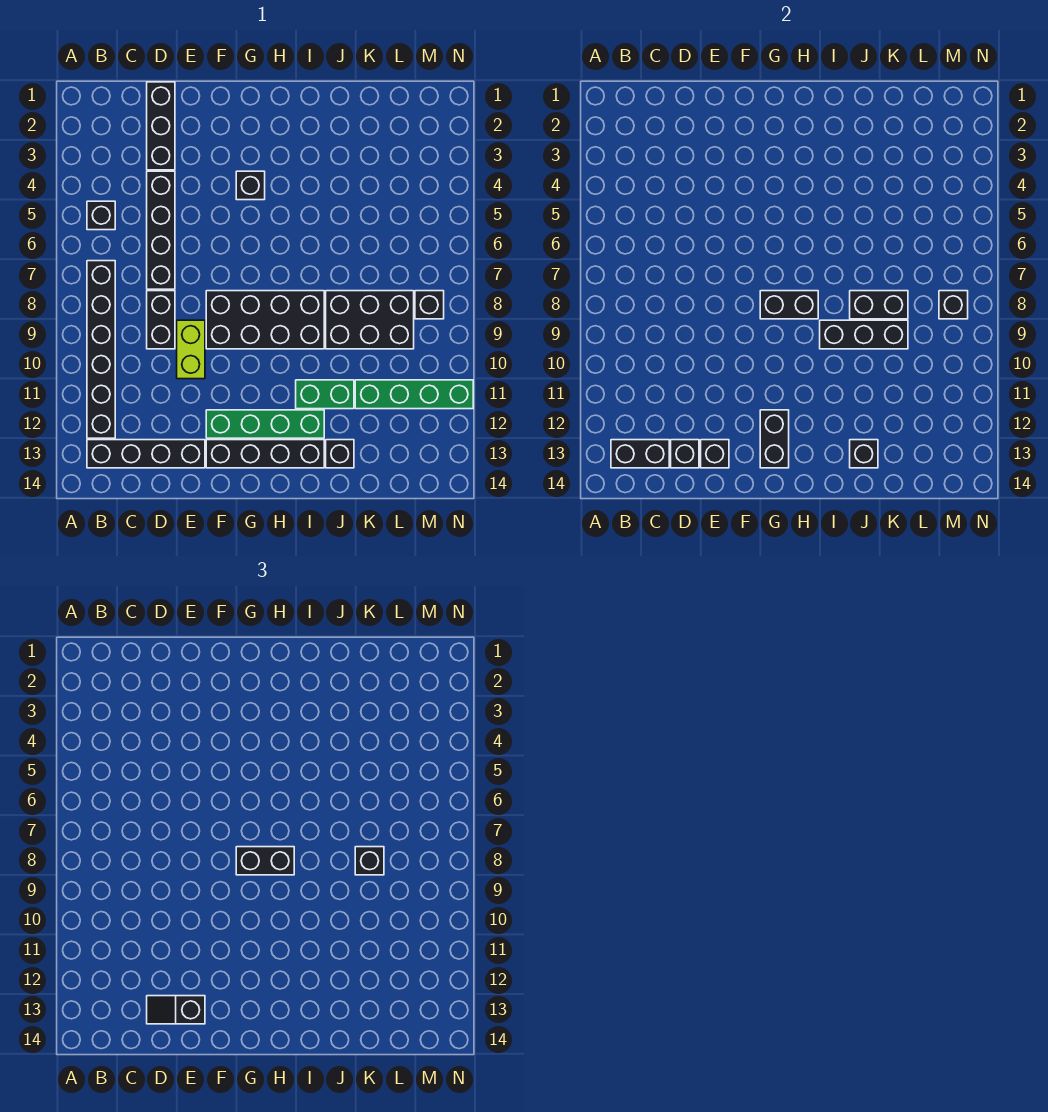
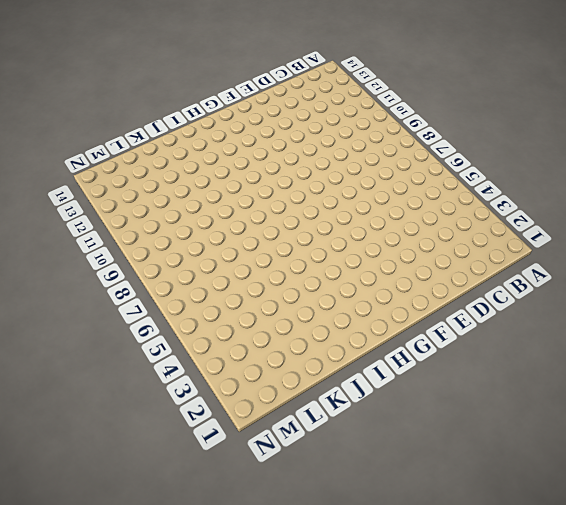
none -> black 1x1 brick [87,201,115,230]
none -> black 1x6 brick [87,261,115,438]
none -> black 1x4 brick [87,440,205,468]

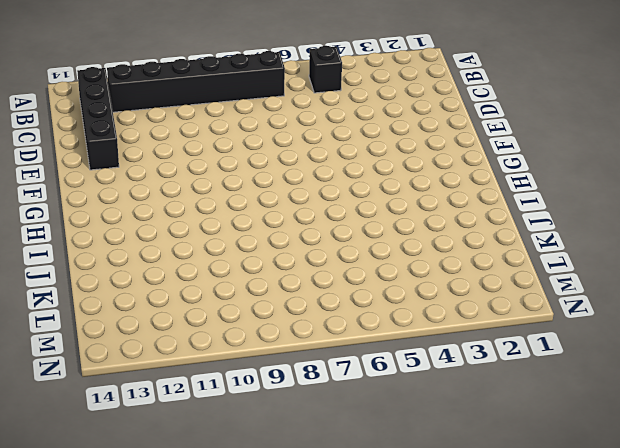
none -> black 1x3 brick [147,82,175,170]
none -> black 1x4 brick [147,171,175,289]
none -> black 1x2 brick [147,291,175,349]

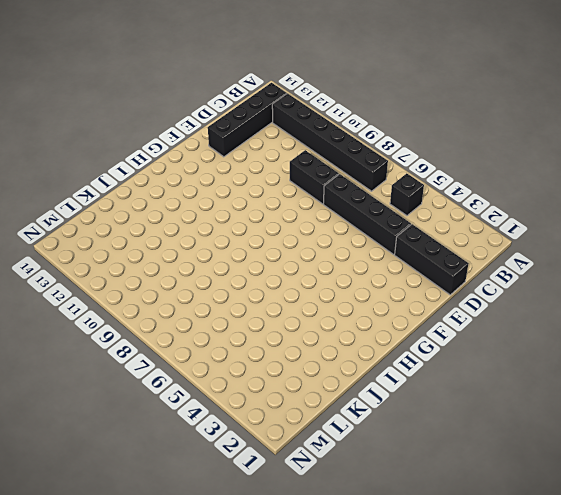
none -> lime 1x2 brick [177,320,205,379]
none -> black 2x4 brick [206,291,324,349]
none -> green 1x4 brick [206,410,324,438]

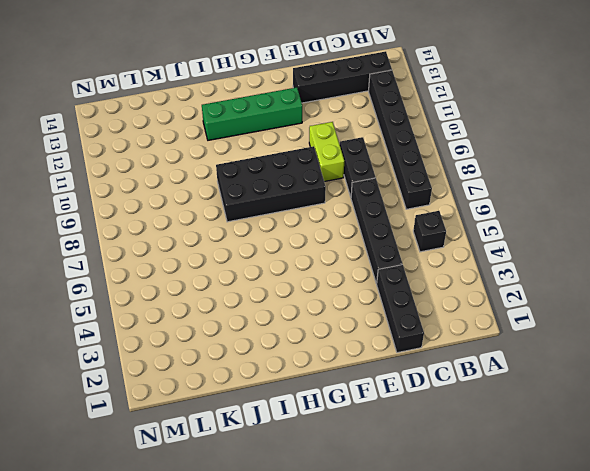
none -> black 1x4 brick [206,440,324,468]
none -> black 1x1 brick [236,171,265,200]
none -> green 1x2 brick [296,380,354,409]

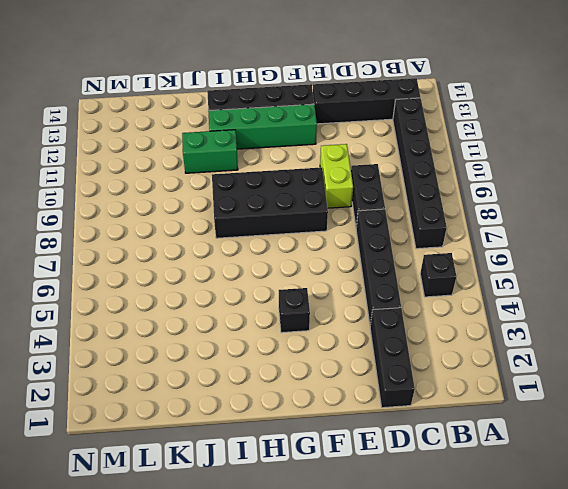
none -> black 2x3 brick [326,291,414,349]
none -> black 1x1 brick [326,440,354,468]
none -> green 1x4 brick [355,380,473,409]

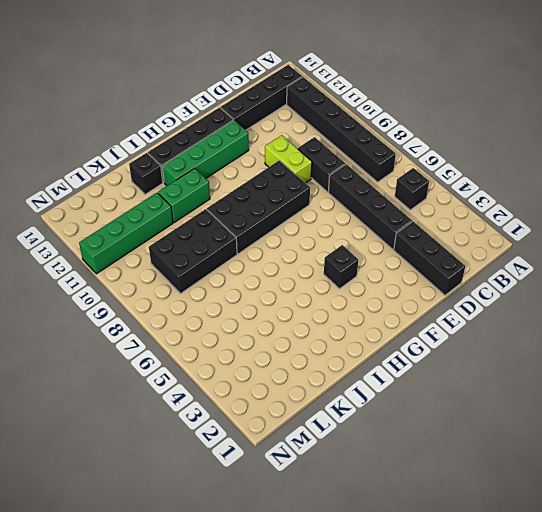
none -> black 1x1 brick [415,291,444,319]
none -> black 1x2 brick [611,440,669,468]
none -> black 1x1 brick [671,440,699,468]

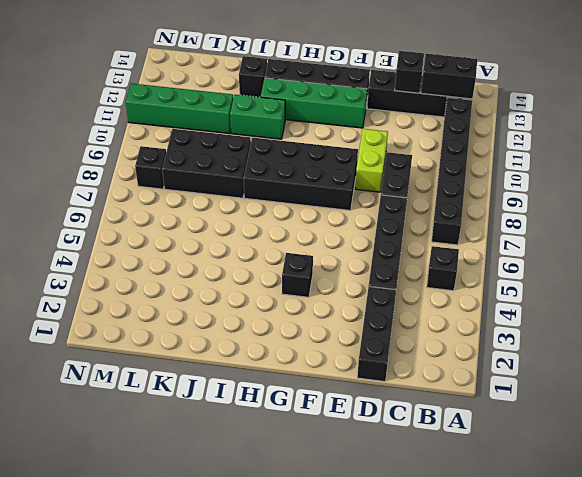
none -> black 1x1 brick [701,440,729,468]
none -> black 1x2 brick [760,291,818,319]
none -> black 1x2 brick [760,410,789,468]

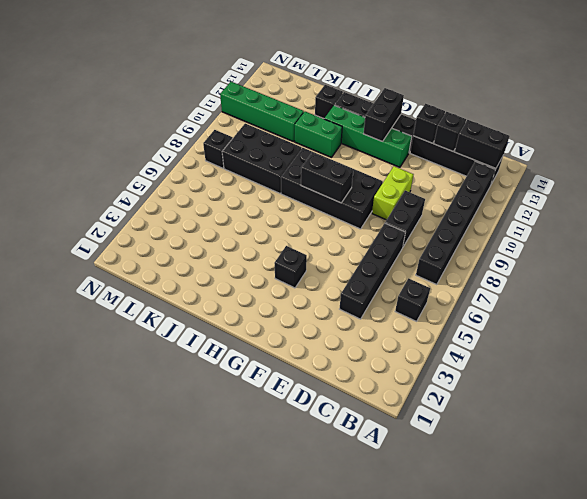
none -> black 1x3 brick [147,82,175,170]
none -> black 1x3 brick [820,320,908,349]
none -> black 1x2 brick [850,291,908,319]

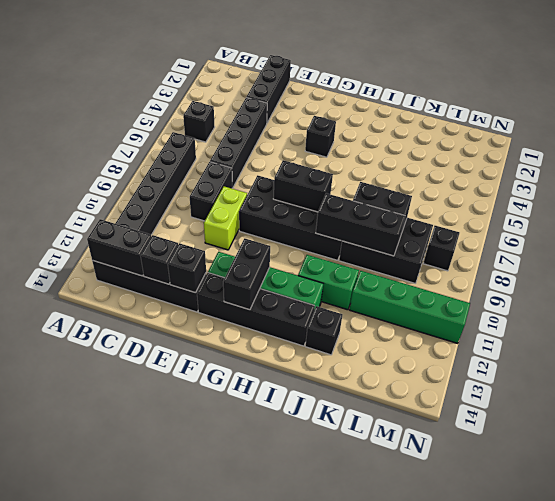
none -> black 1x1 brick [850,440,878,468]
none -> black 1x1 brick [939,291,968,319]
none -> black 1x2 slope [147,996,205,1024]

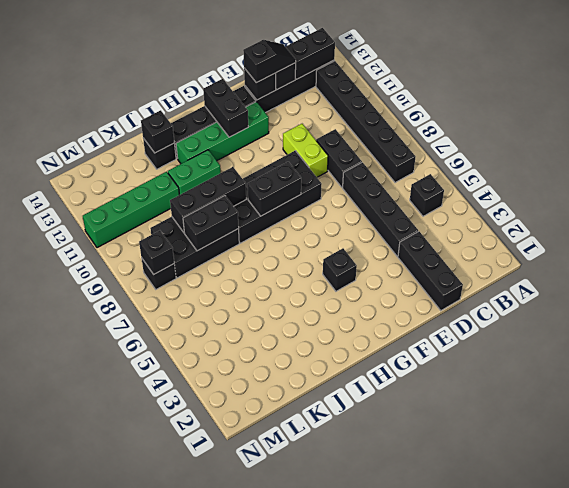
none -> black 1x2 brick [236,847,294,875]
none -> black 1x1 brick [355,847,384,875]

